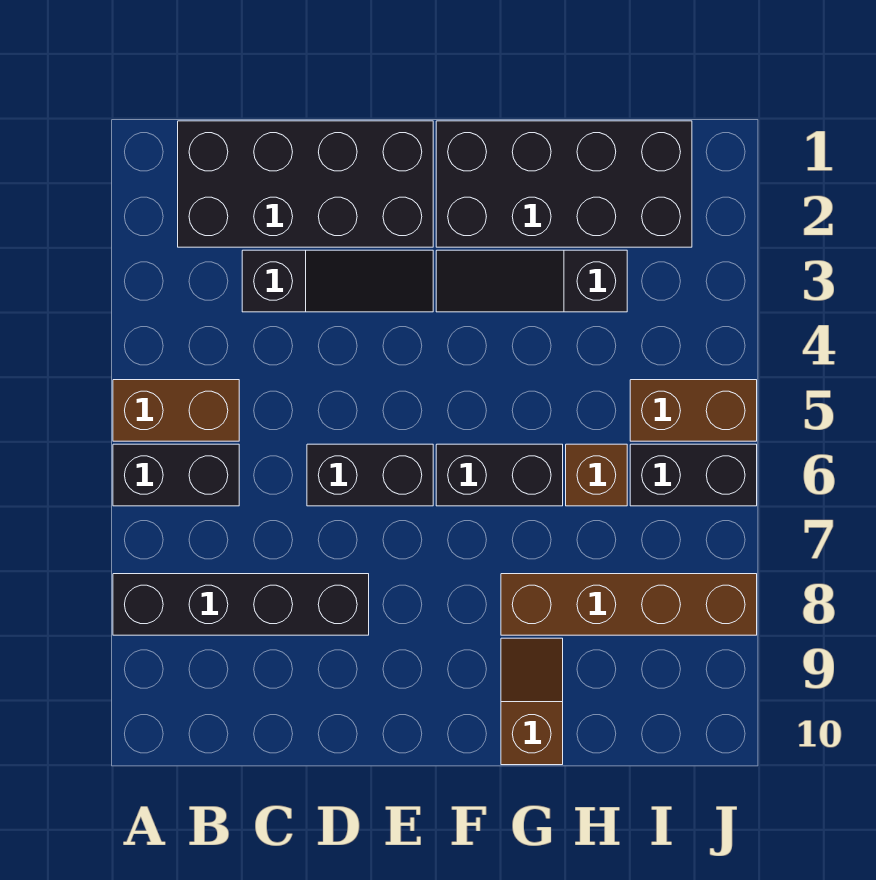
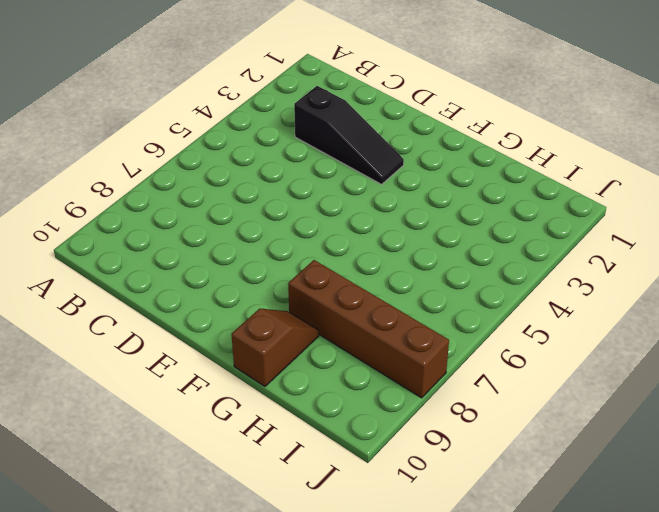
none -> brown 1x2 brick [113,380,239,441]
none -> black 1x2 brick [113,444,239,506]
none -> black 1x4 brick [113,574,369,635]

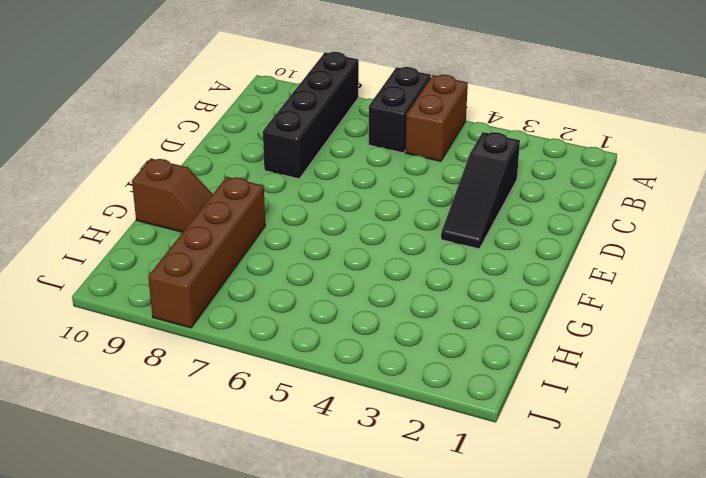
none -> black 2x4 brick [178,121,433,247]
none -> black 1x2 brick [307,444,433,506]
none -> black 2x4 brick [436,121,692,247]

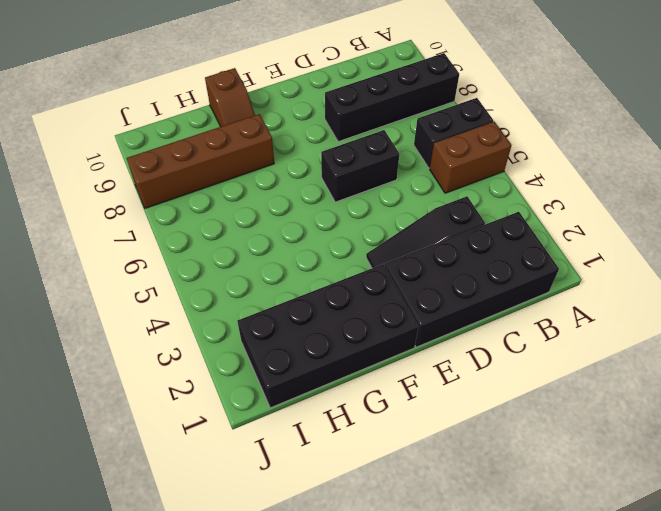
none -> black 1x3 slope [436,250,627,312]
none -> black 1x2 brick [436,444,563,506]
none -> brown 1x1 brick [566,444,627,506]

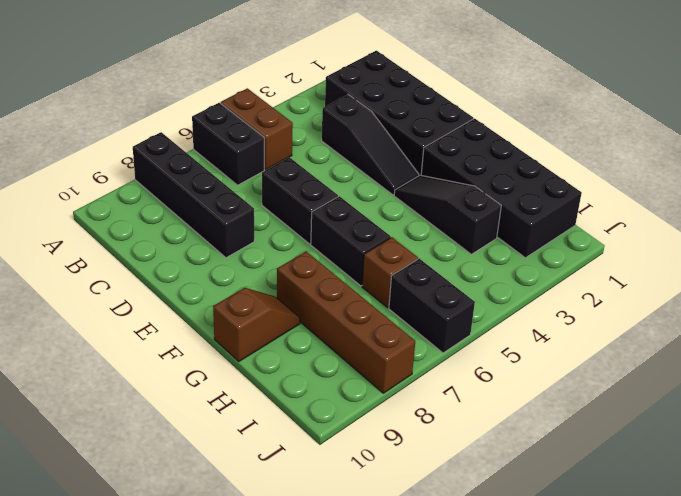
none -> brown 1x2 brick [630,380,757,441]

